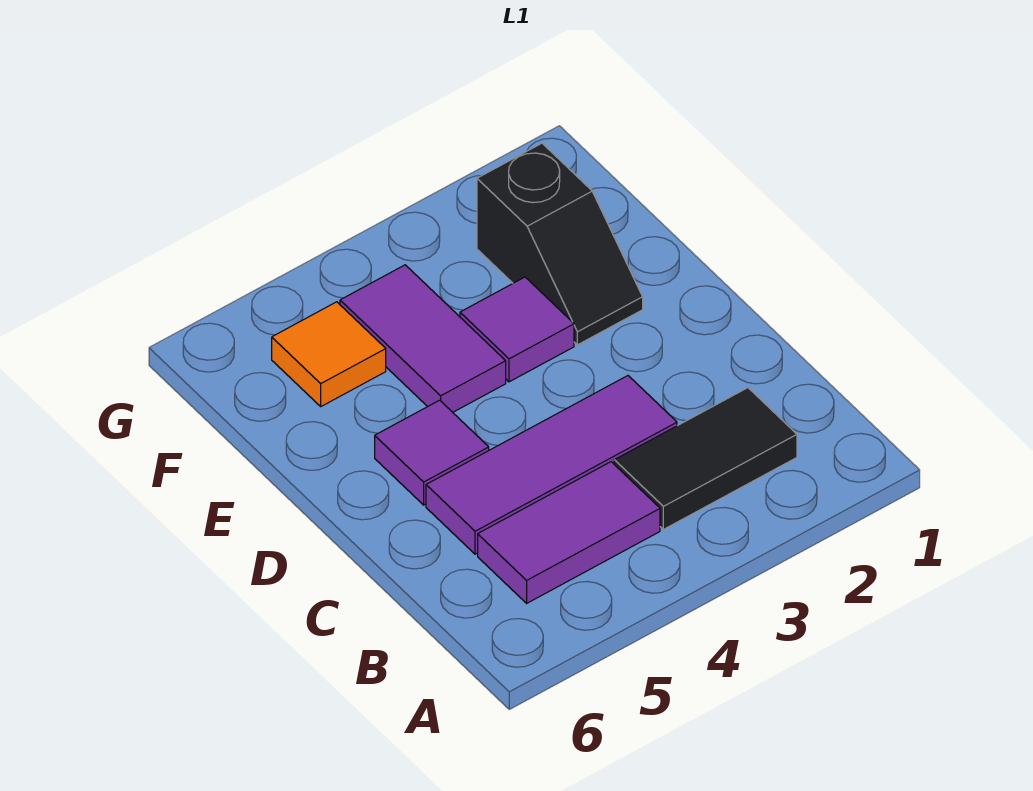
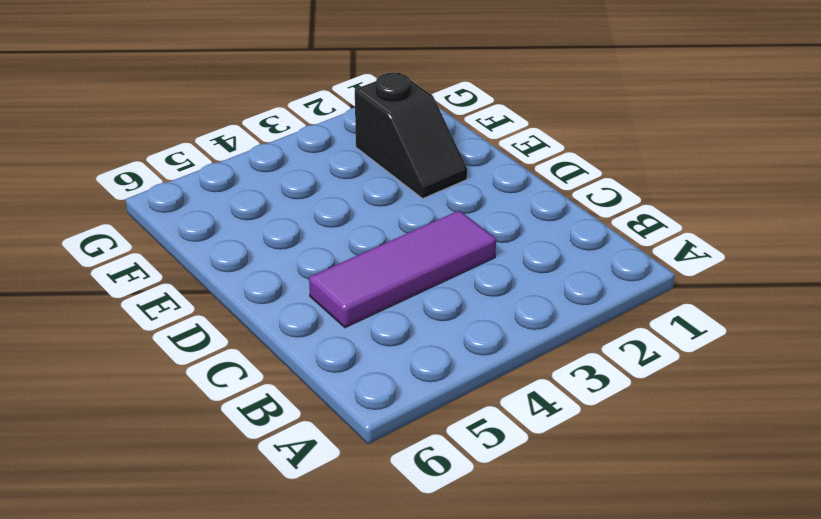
none -> black 1x2 tile [614,388,797,529]
none -> purple 1x2 tile [478,462,660,603]

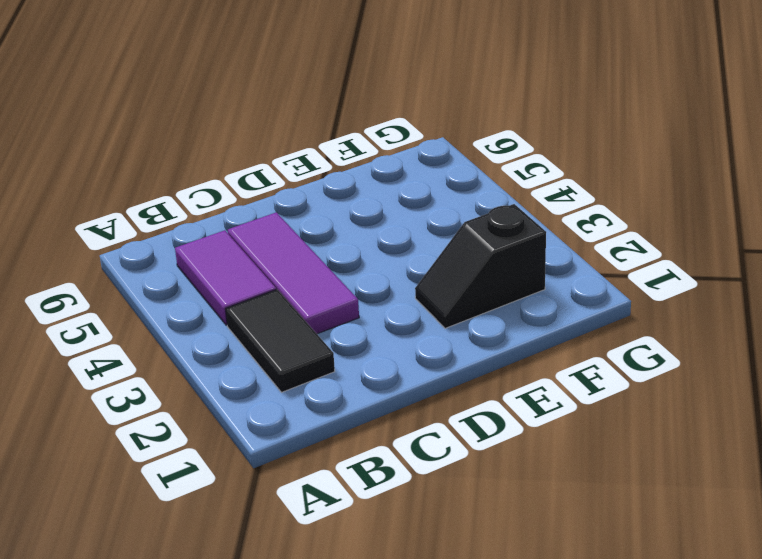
none -> purple 1x1 tile [375,400,489,505]
none -> purple 1x1 tile [460,277,574,382]

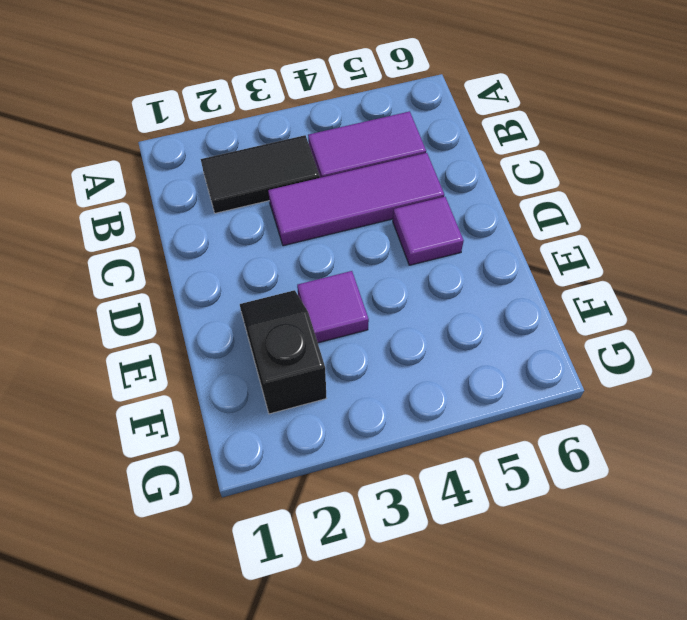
none -> purple 1x2 tile [340,265,506,412]
none -> orange 1x1 tile [272,302,386,406]

